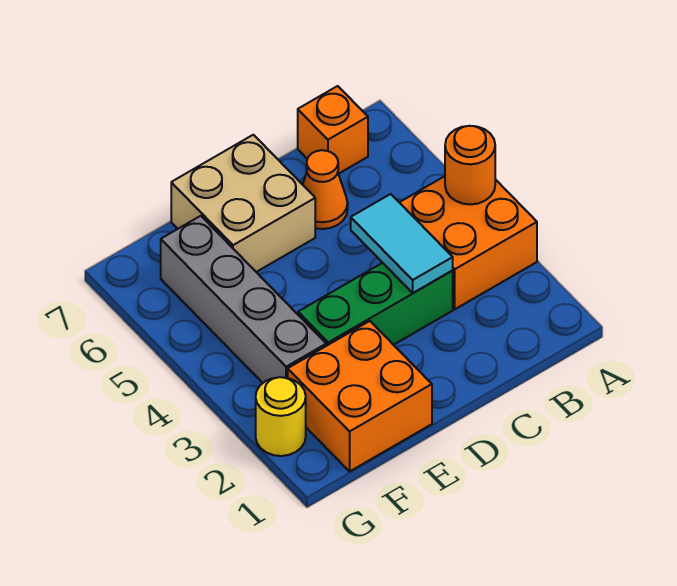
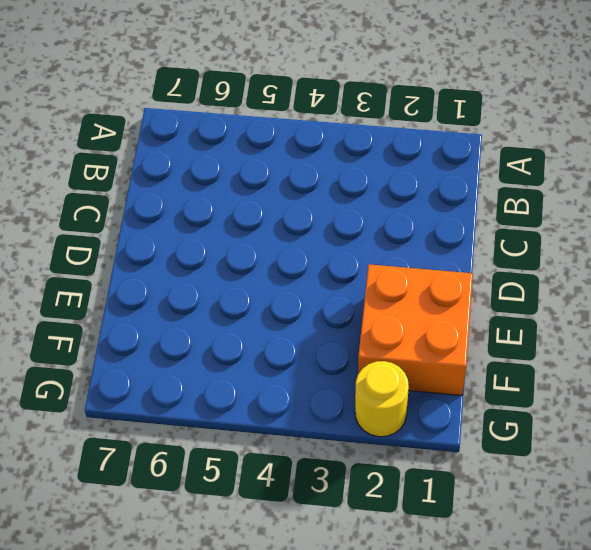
none -> orange 2x2 brick [399,176,537,309]
none -> orange 1x1 brick [298,86,368,174]

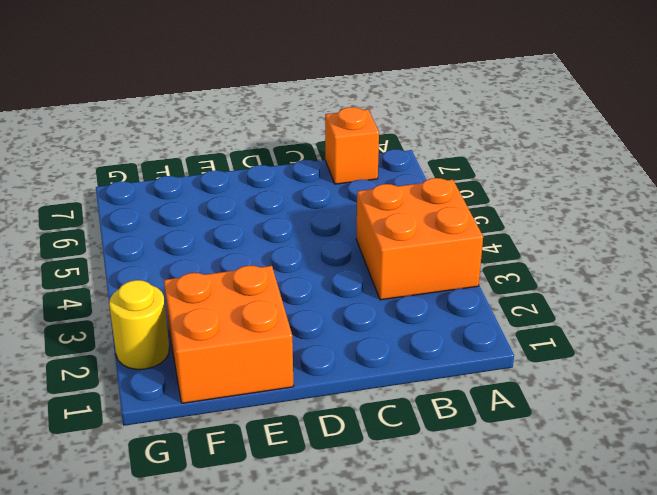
none -> green 1x3 brick [298,263,453,346]
none -> orange 1x1 cone [303,150,348,229]

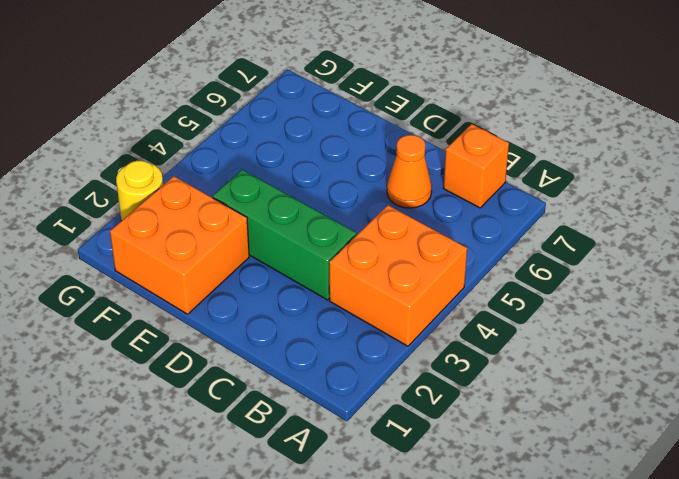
none -> tan 2x2 brick [171,135,315,272]
none -> grey 1x4 brick [161,216,326,383]

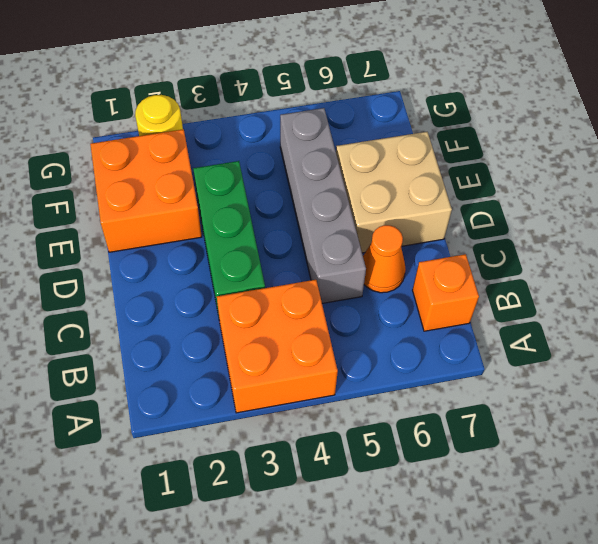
grey 1x4 brick [280,108,366,303] -> grey 1x4 brick turned to [161,216,326,383]
none -> orange 1x1 round brick [445,126,495,204]
none -> cyan 1x2 tile [351,194,453,293]

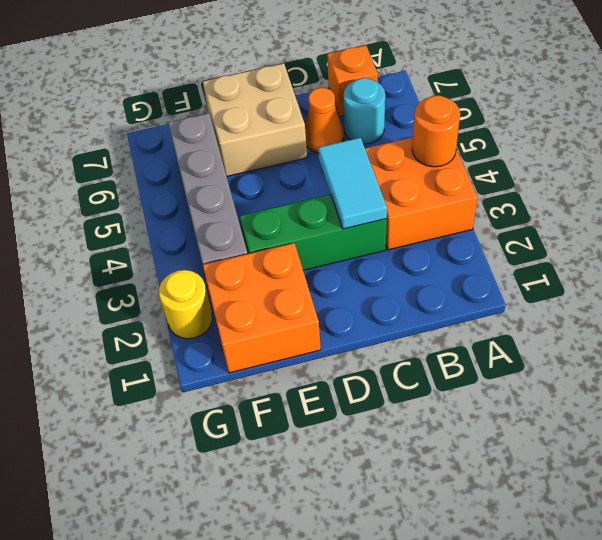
cyan 1x1 round brick [344,78,385,144] -> none

